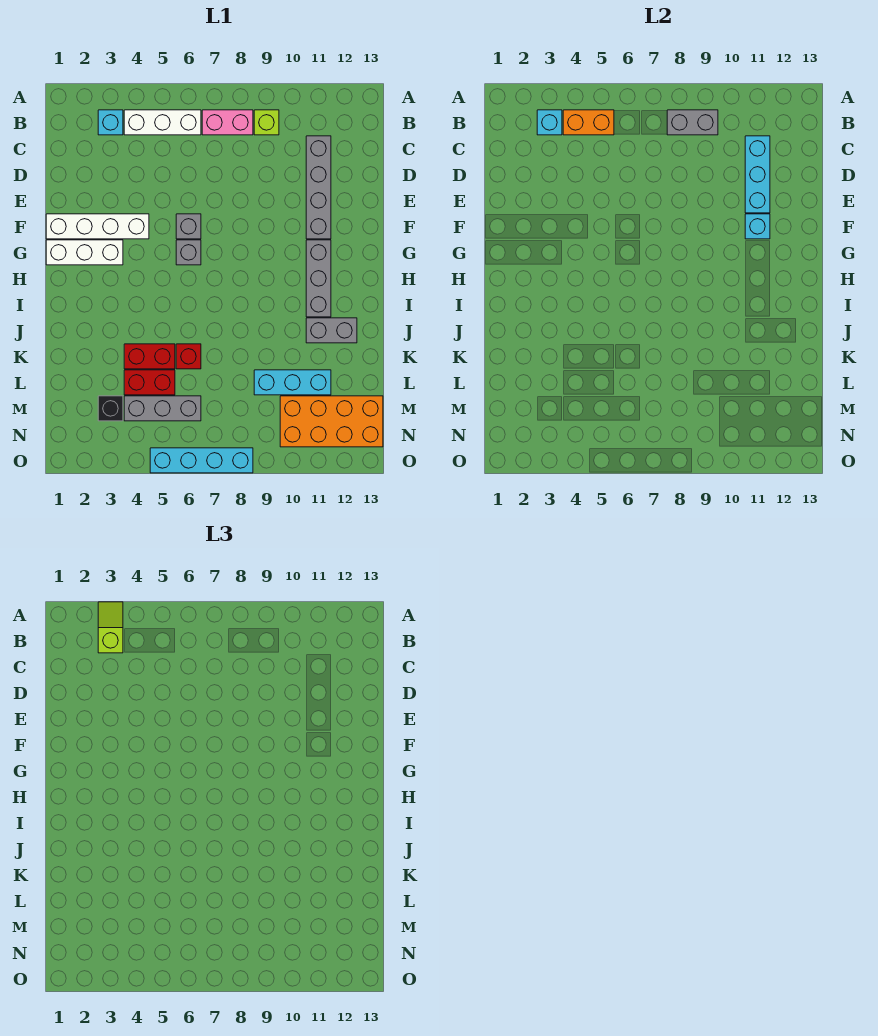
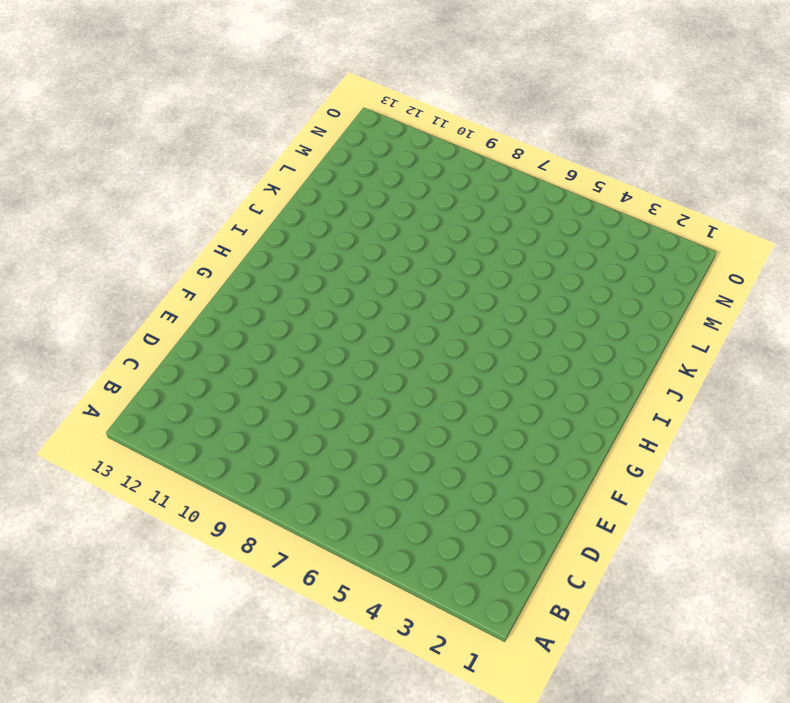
none -> cyan 1x1 brick [98,110,123,135]
none -> white 1x3 brick [124,110,201,135]
none -> pink 1x2 brick [202,110,253,135]

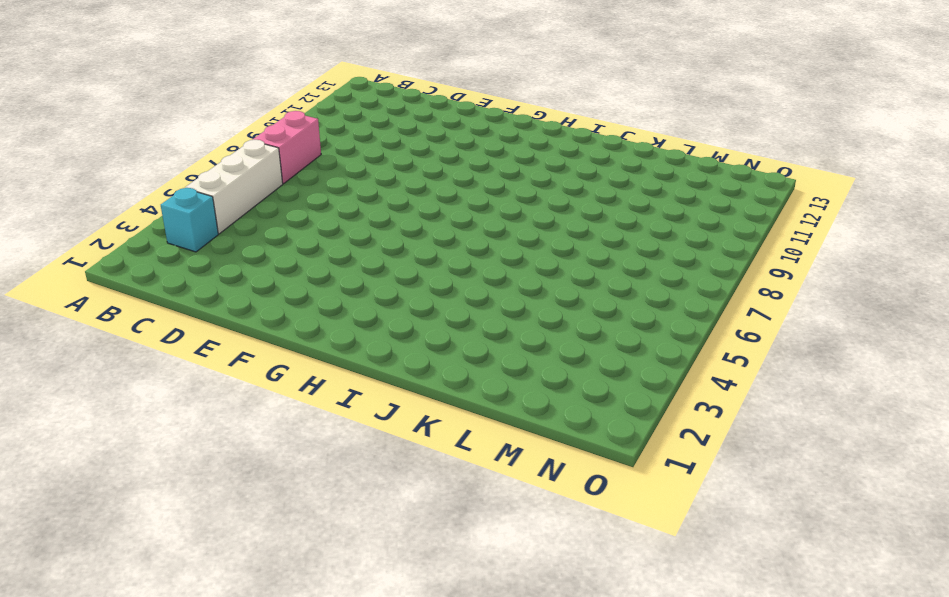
none -> lime 1x1 brick [254,110,279,135]
none -> grey 1x4 brick [306,136,331,239]
none -> white 1x4 brick [46,214,149,239]

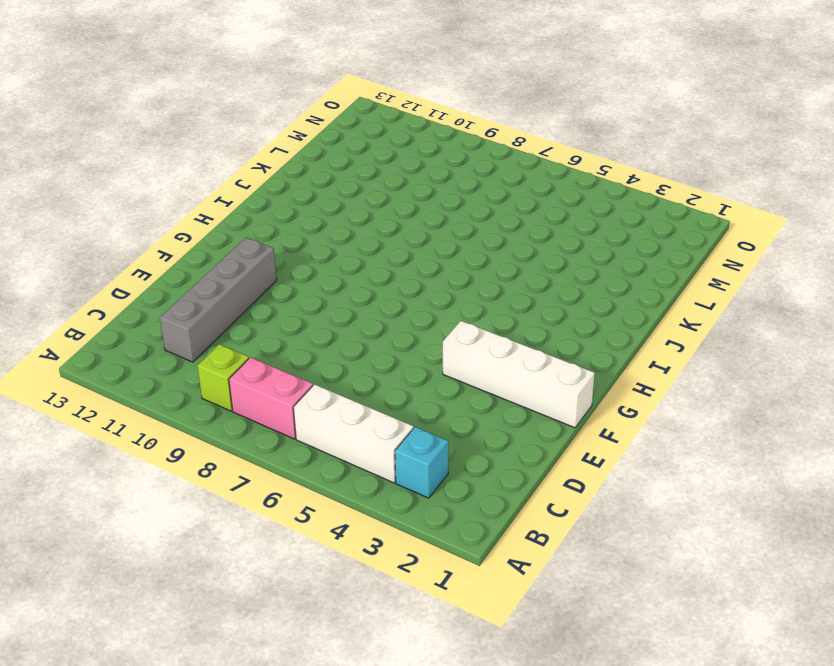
none -> grey 1x1 brick [176,214,201,239]
none -> white 1x3 brick [46,240,123,265]
none -> grey 1x1 brick [176,240,201,265]

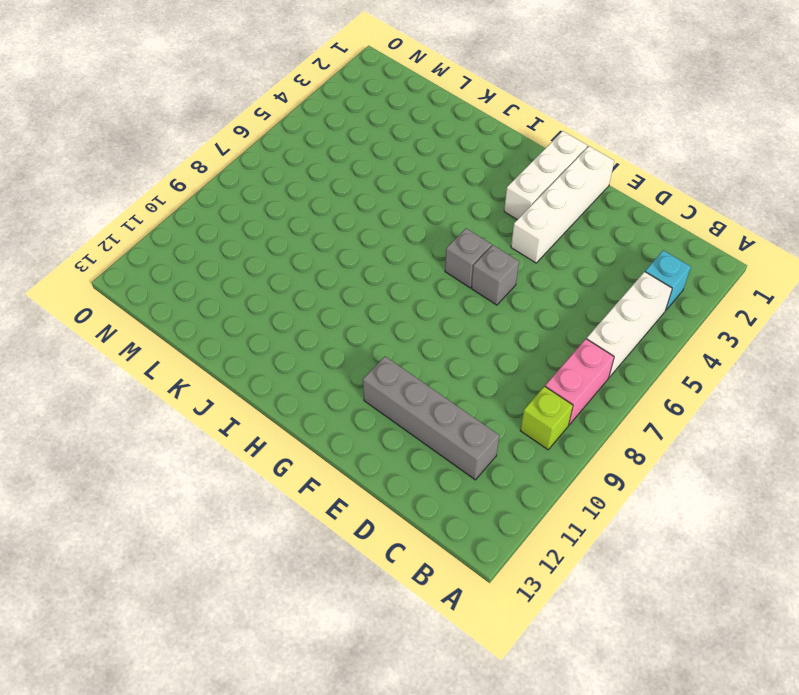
none -> grey 1x3 brick [306,240,331,317]
none -> grey 1x2 brick [306,318,357,343]
none -> red 1x2 brick [124,344,175,369]

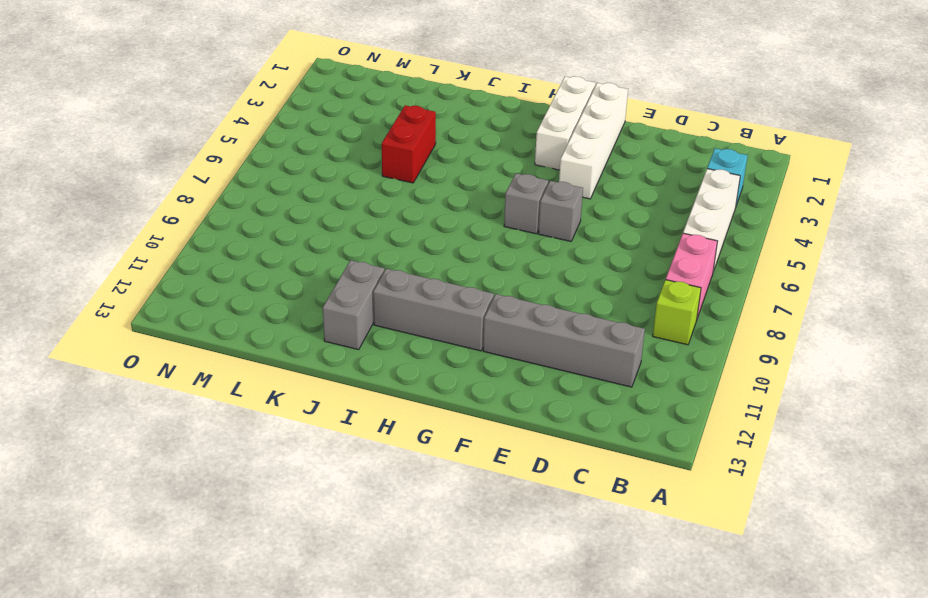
none -> red 1x1 brick [176,344,201,369]
none -> red 1x2 brick [124,370,175,395]
none -> cyan 1x3 brick [254,370,331,395]

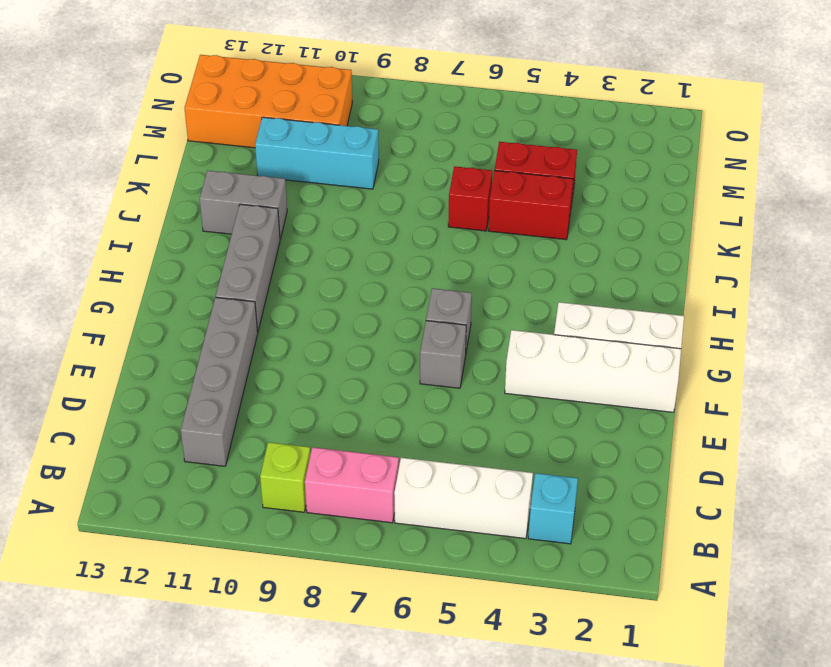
none -> black 1x1 brick [98,396,123,421]
none -> grey 1x3 brick [124,396,201,421]
none -> cyan 1x4 brick [150,448,253,473]

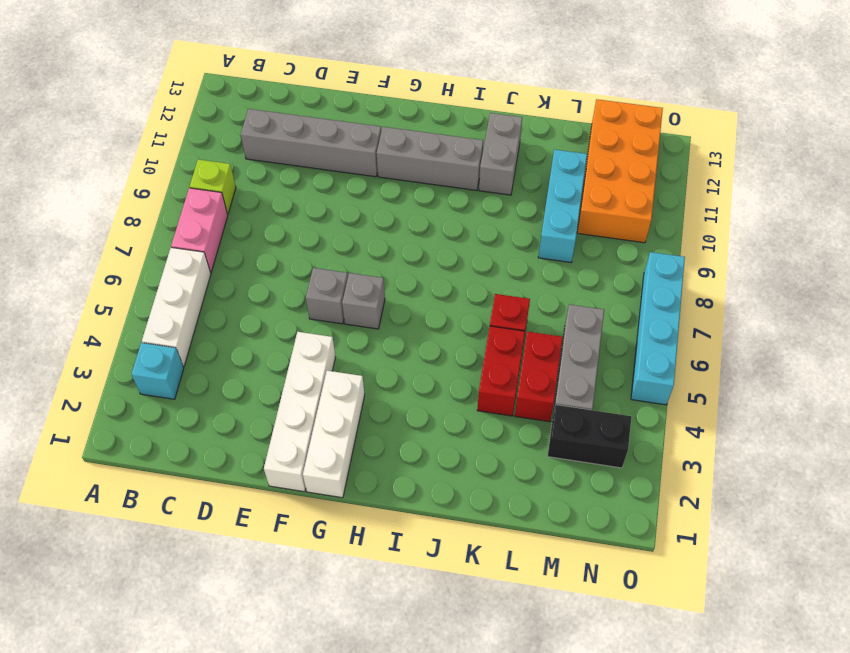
black 1x2 brick [548,405,631,468] -> black 1x1 brick [98,396,123,421]
none -> cyan 1x1 brick [537,110,562,135]
none -> orange 1x2 brick [563,110,614,135]
none -> grey 1x2 brick [667,110,718,135]

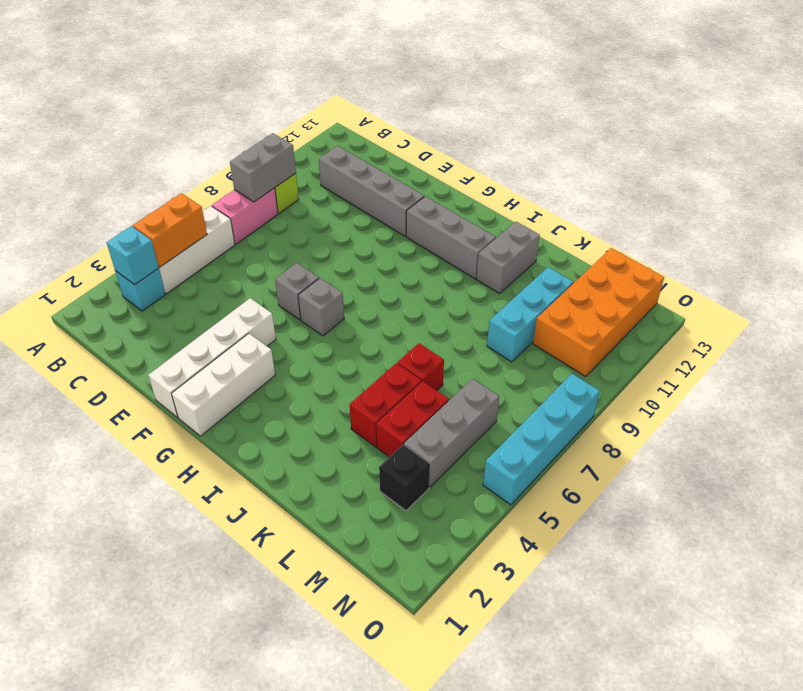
none -> cyan 1x3 brick [745,136,770,213]
none -> cyan 1x1 brick [745,214,770,239]
none -> lime 1x2 slope [98,602,123,653]

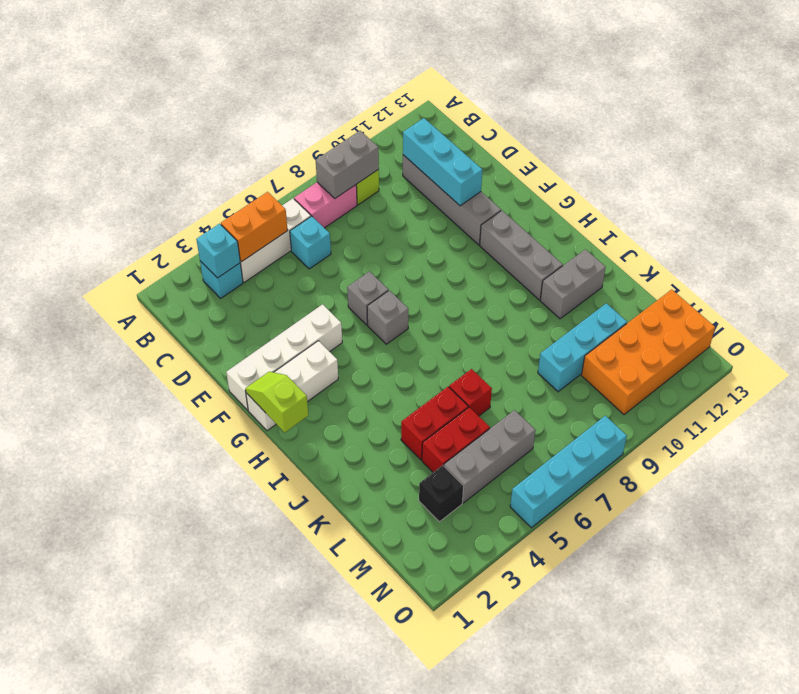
cyan 1x1 brick [290,216,331,269] -> cyan 1x1 brick moved to [745,214,770,239]
lime 1x2 slope [245,372,308,432] -> lime 1x2 slope moved to [98,602,123,653]

